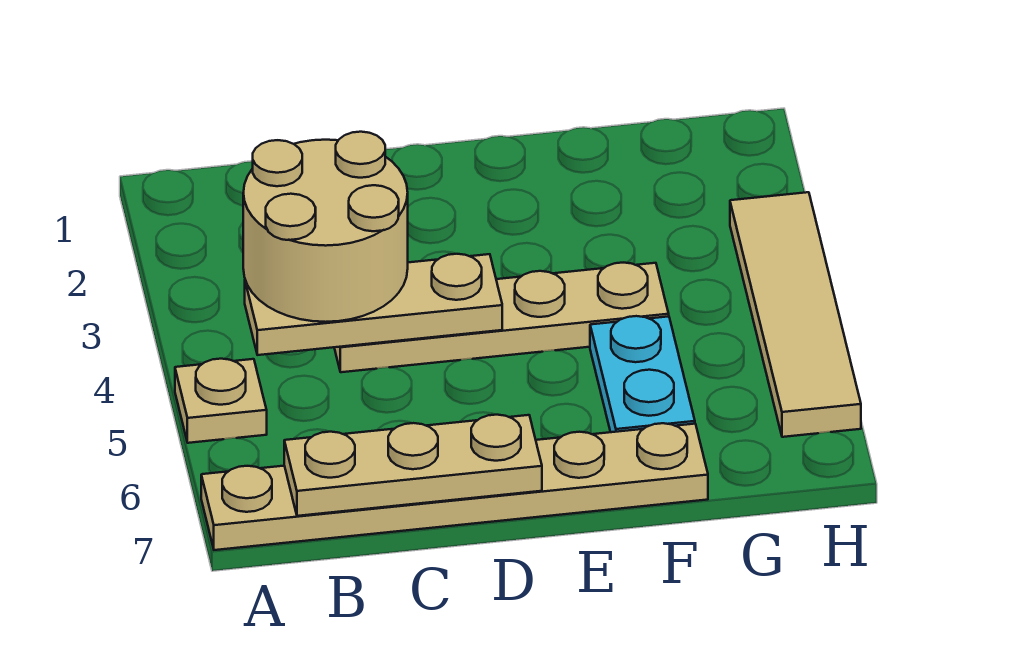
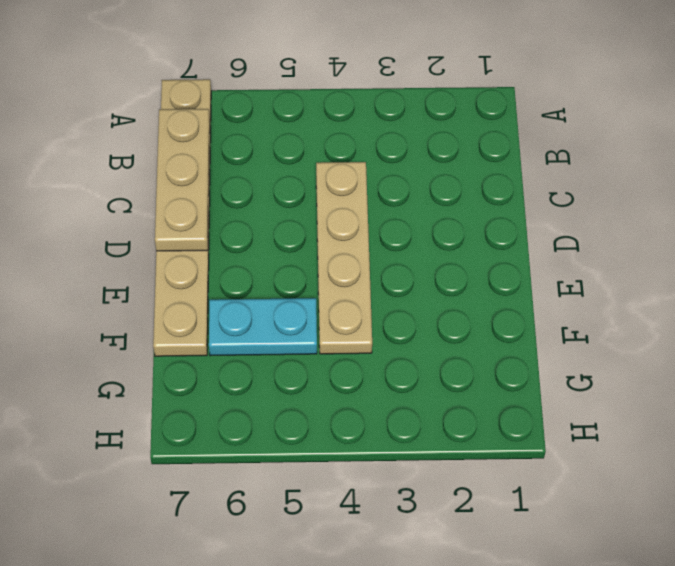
none -> tan 1x1 plate [175,359,267,443]
none -> tan 1x4 tile [730,192,861,437]

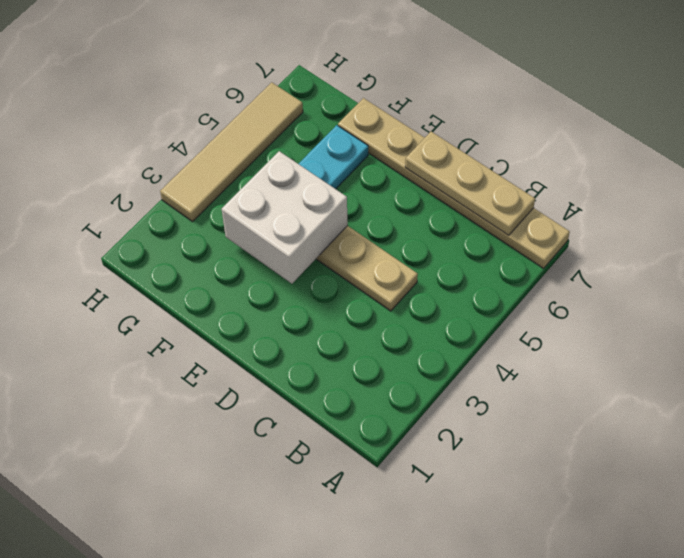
white 2x2 brick [222,151,348,284] -> none
none -> tan 1x1 plate [175,359,267,443]
none -> tan 1x3 plate [245,254,502,355]

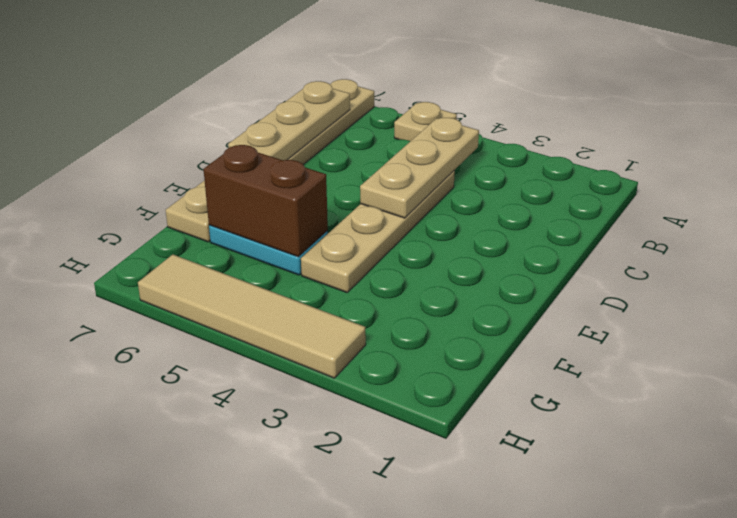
brown 1x2 brick [203,145,328,257] -> none
none -> tan 2x2 round brick [243,132,408,322]

